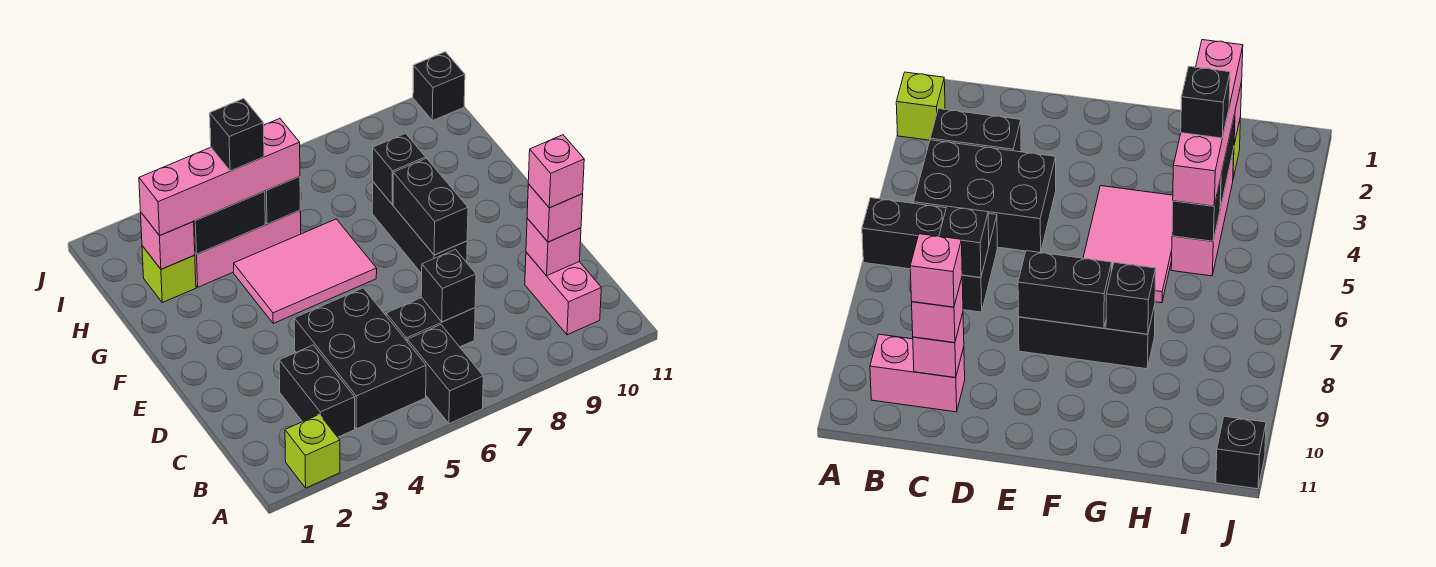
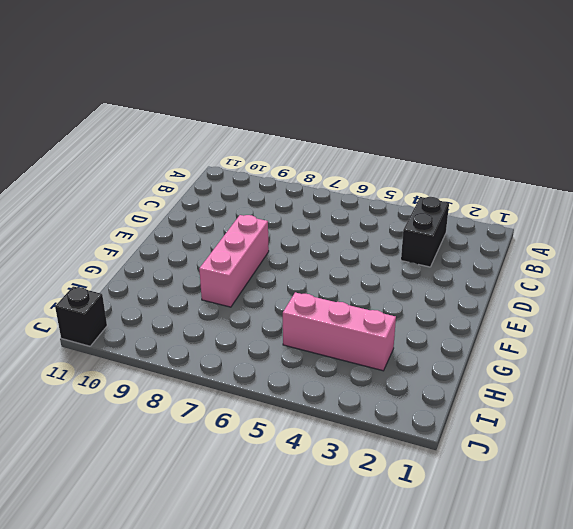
pink 1x3 brick [199,215,269,307] -> black 1x3 brick [372,182,467,274]
none -> lime 1x1 brick [285,414,340,488]
none -> black 1x2 brick [407,325,483,424]
none -> black 2x3 brick [294,288,426,429]

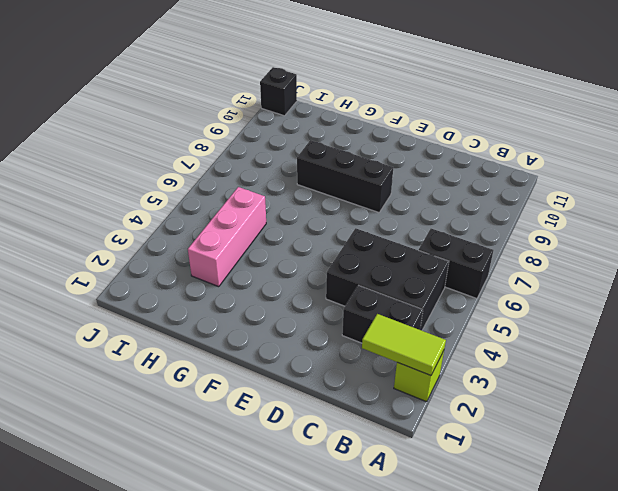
lime 1x2 tile [362,314,446,376] -> none
none -> pink 1x2 brick [525,252,601,335]
none -> black 1x2 brick [386,298,475,347]
none -> pink 2x3 tile [234,219,377,323]

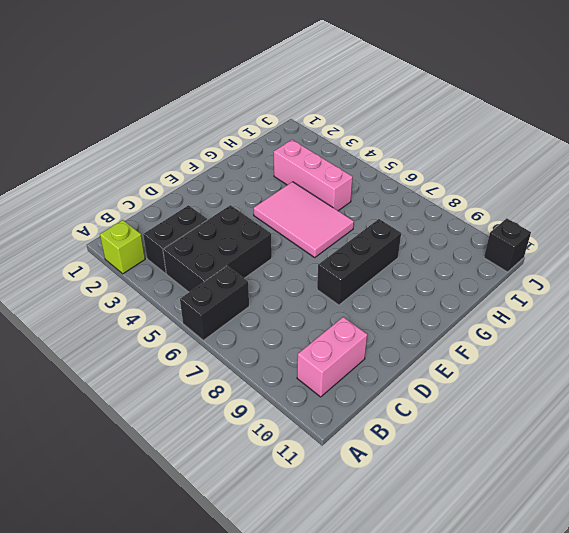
none -> black 1x2 brick [386,298,475,347]
none -> lime 1x1 brick [142,246,196,303]
none -> black 1x1 brick [421,249,476,322]

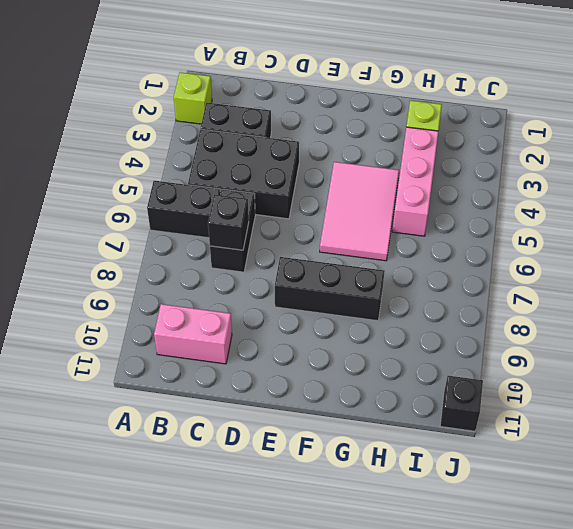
none -> pink 1x1 brick [526,218,581,276]
none -> black 1x2 brick [393,158,468,255]
none -> black 1x1 brick [373,133,426,204]

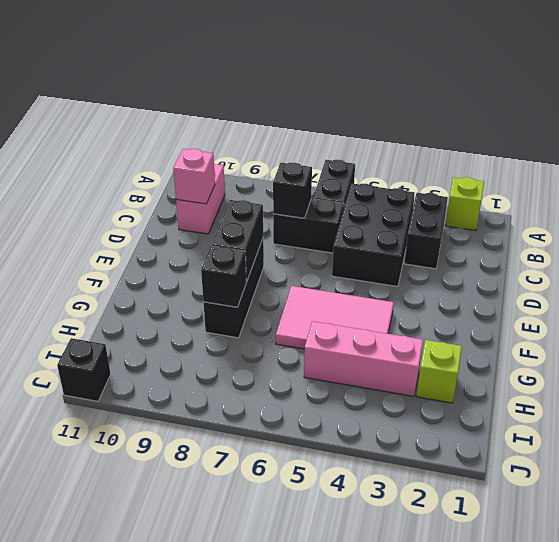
none -> pink 1x1 brick [141,213,195,269]
none -> black 1x2 brick [193,192,265,254]
none -> black 1x1 brick [264,176,300,224]

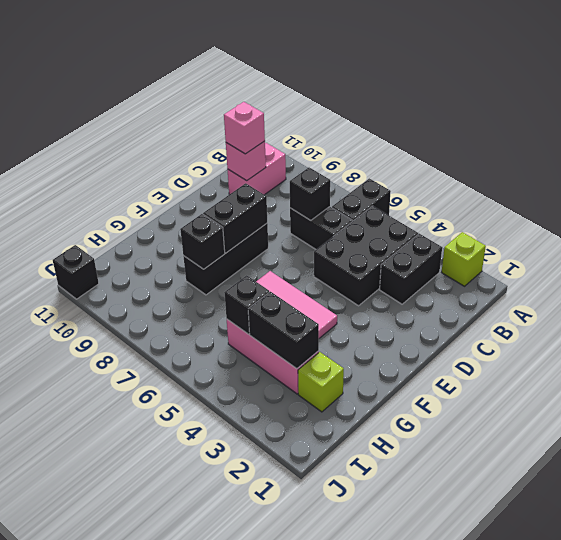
none -> pink 1x1 brick [141,213,195,269]
none -> pink 1x4 brick [139,119,300,236]
none -> pink 1x1 brick [528,135,584,208]

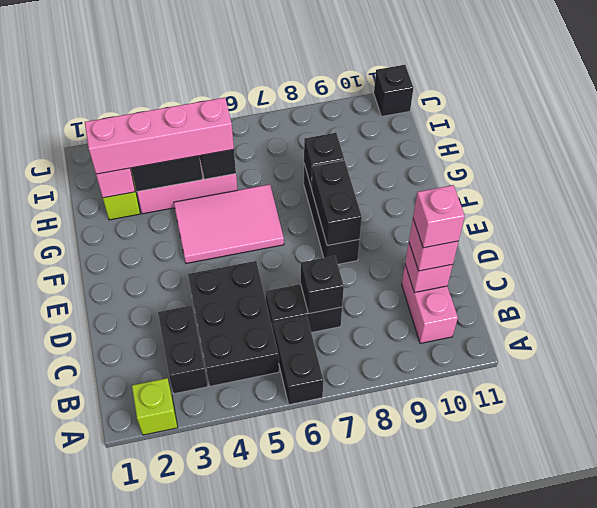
none -> black 1x1 brick [210,99,264,171]

